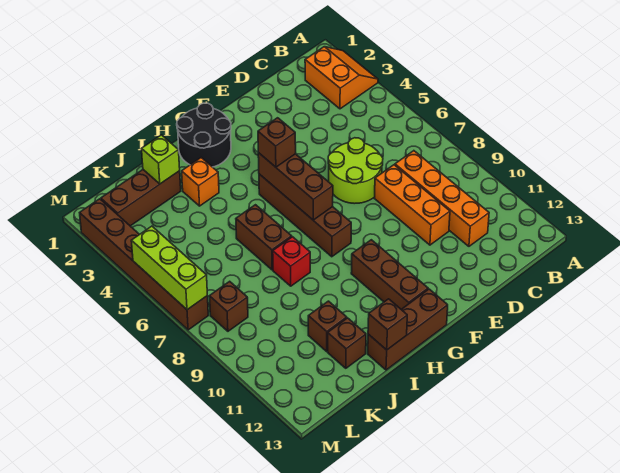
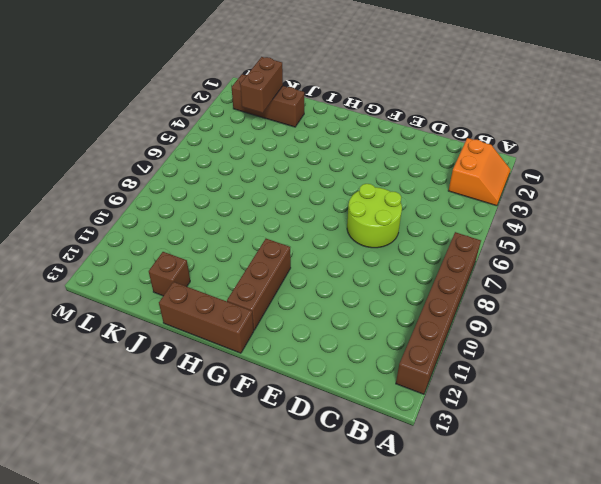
brown 1x6 brick [396,232,481,394] -> brown 1x6 brick moved to [80,199,208,330]
brown 1x2 brick [240,57,283,113] -> brown 1x2 brick moved to [236,205,292,270]
none -> orange 1x4 brick [395,151,489,246]
none -> orange 1x3 brick [374,165,450,245]
none -> black 2x2 round brick [177,103,231,167]

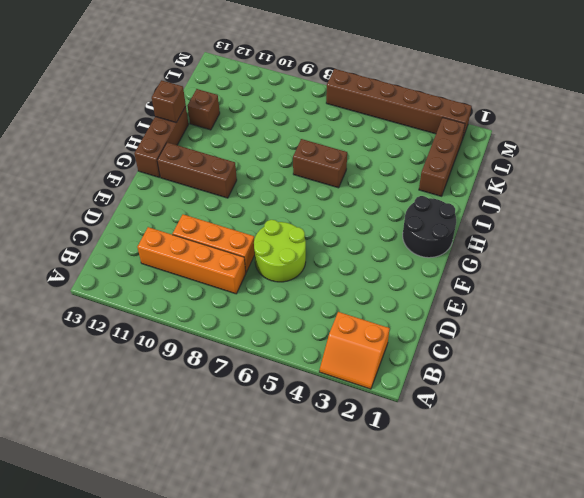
none -> brown 1x4 brick [259,174,351,257]
none -> orange 1x1 brick [182,158,219,206]
none -> red 1x1 brick [273,237,310,286]

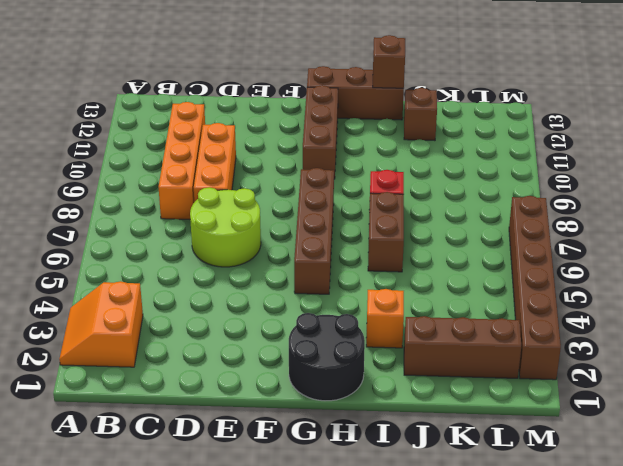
none -> brown 1x1 brick [308,301,347,351]
none -> brown 1x1 brick [209,281,248,331]
none -> brown 1x3 brick [258,153,333,220]

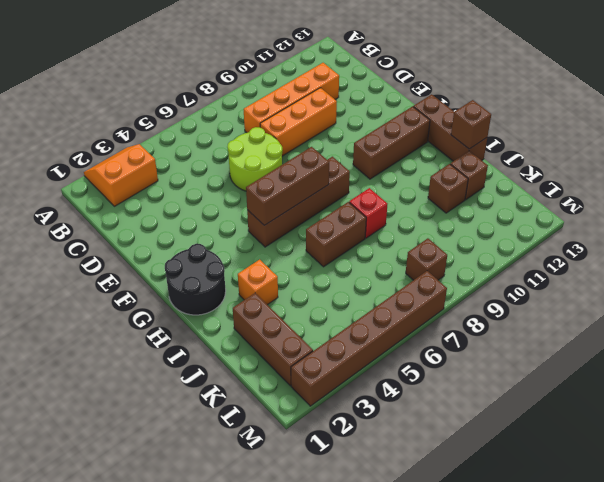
none -> lime 1x1 brick [142,135,180,184]
none -> lime 1x3 brick [131,226,207,310]
none -> brown 1x1 brick [258,118,296,167]

